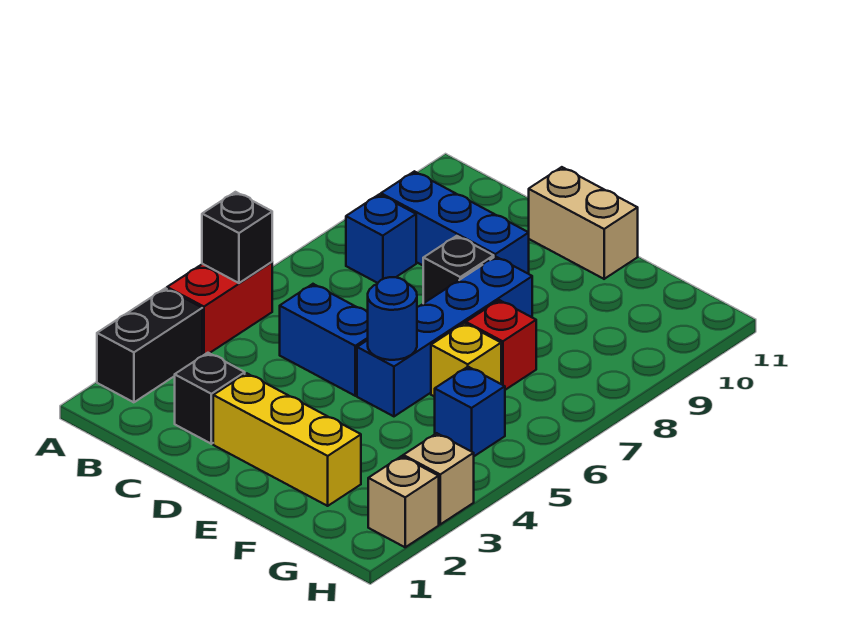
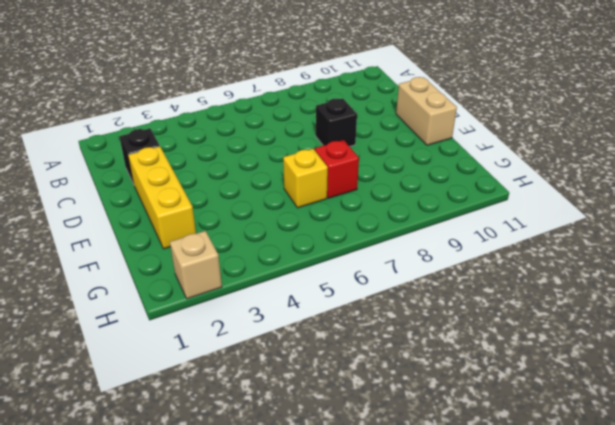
none -> black 1x2 brick [97,288,202,402]
none -> red 1x2 brick [167,262,272,356]
none -> blue 1x1 brick [346,194,416,283]

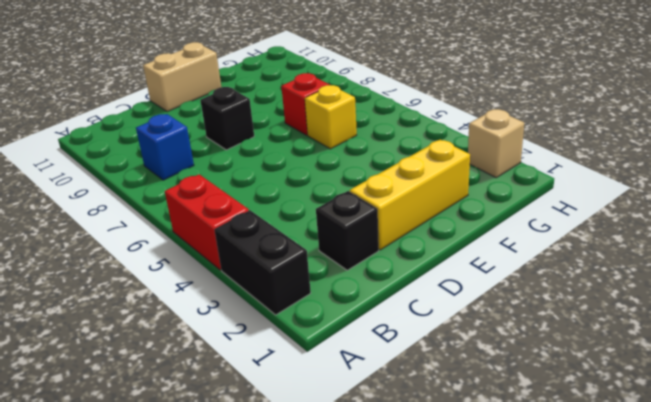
none -> blue 1x3 brick [381,171,529,274]
none -> blue 1x2 brick [280,284,368,396]
none -> blue 1x4 brick [357,256,532,416]

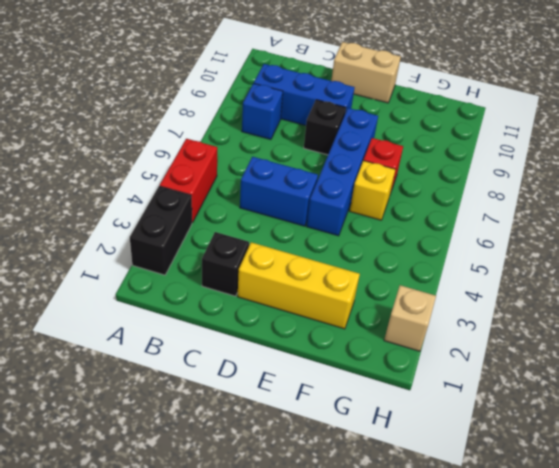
none -> blue 1x1 brick [435,367,505,456]
none -> tan 1x1 brick [403,433,474,524]
none -> black 1x1 brick [202,192,272,283]

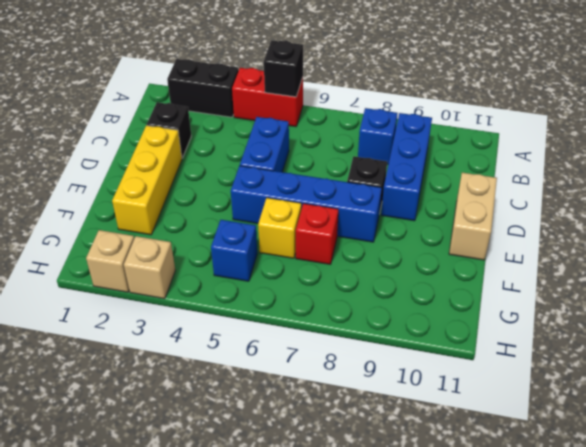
none -> blue 1x1 round brick [368,277,417,360]

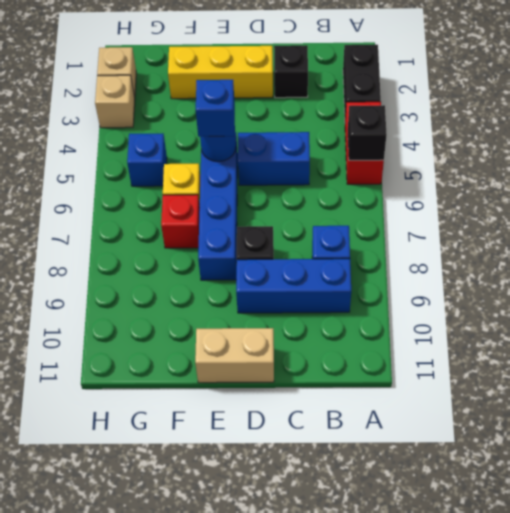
blue 1x1 brick [196,80,235,137] -> none

